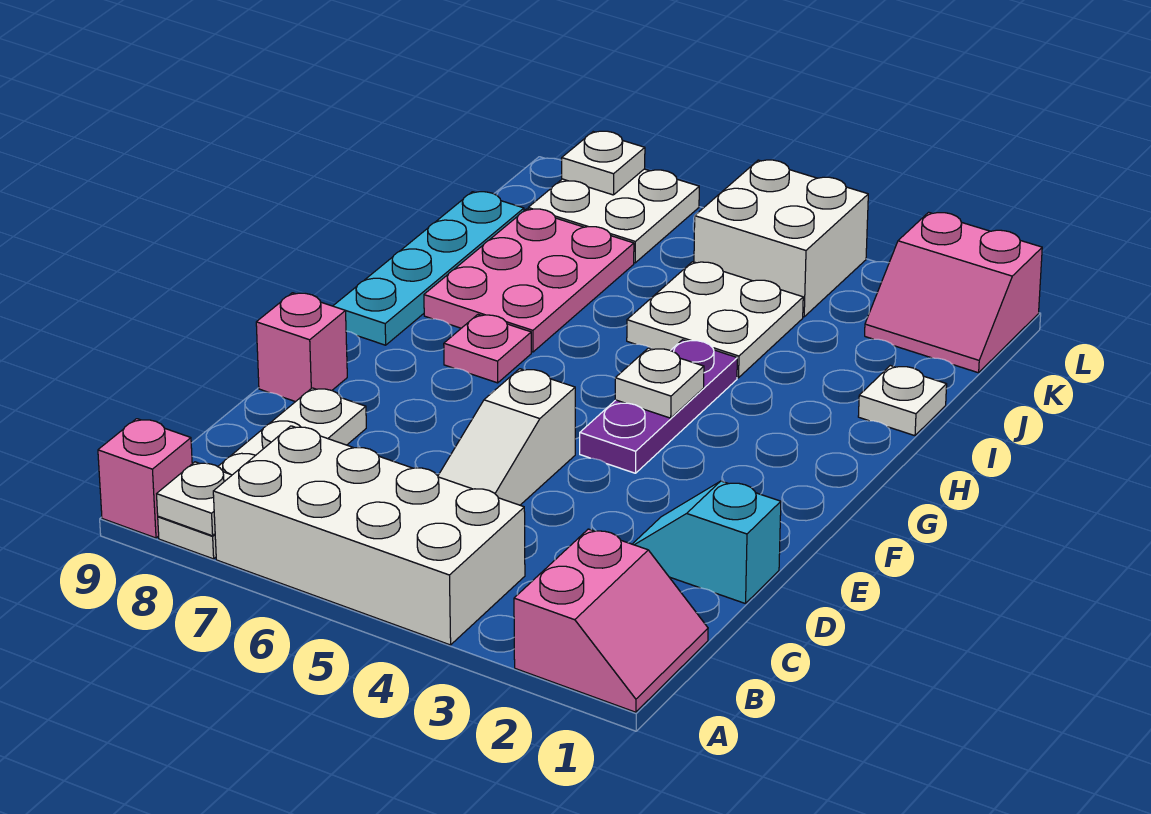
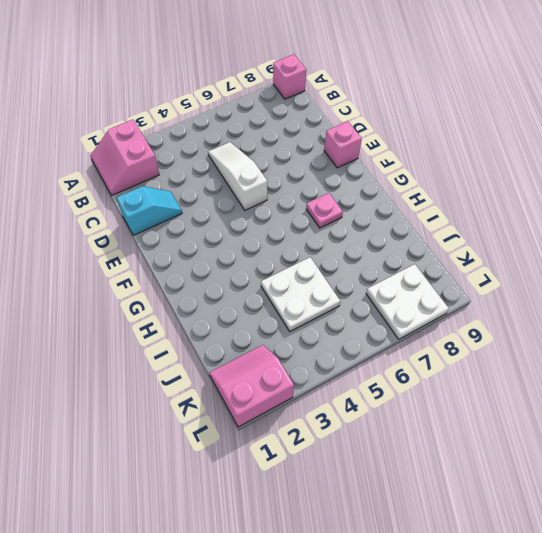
none -> white 2x4 brick [213,426,525,645]
none -> white 1x4 plate [158,388,366,559]
none -> purple 1x3 plate [580,340,737,473]

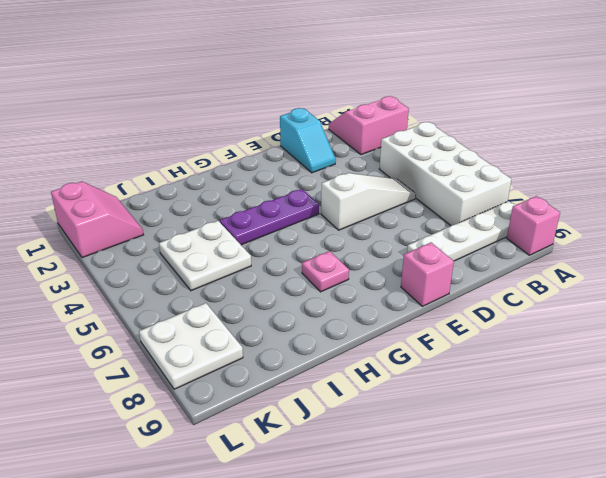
none -> cyan 1x4 plate [333,192,524,345]
none -> pink 2x3 plate [424,209,634,352]
none -> white 1x1 plate [858,366,947,436]

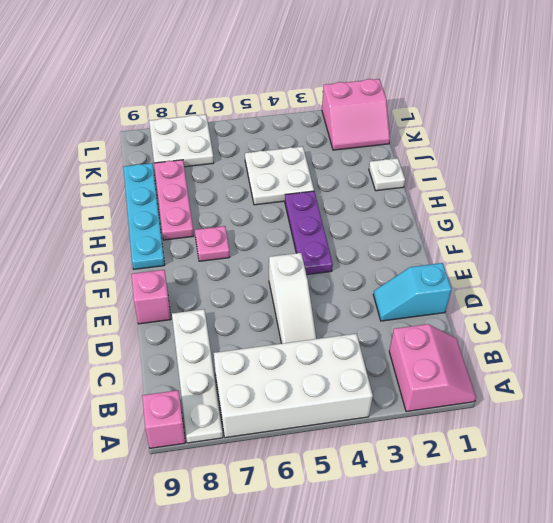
pink 1x3 plate [154,160,194,240] -> pink 2x3 plate [424,209,634,352]
none -> white 2x2 brick [694,160,868,317]
none -> white 1x1 plate [157,462,232,536]
none -> white 1x1 plate [615,348,704,418]

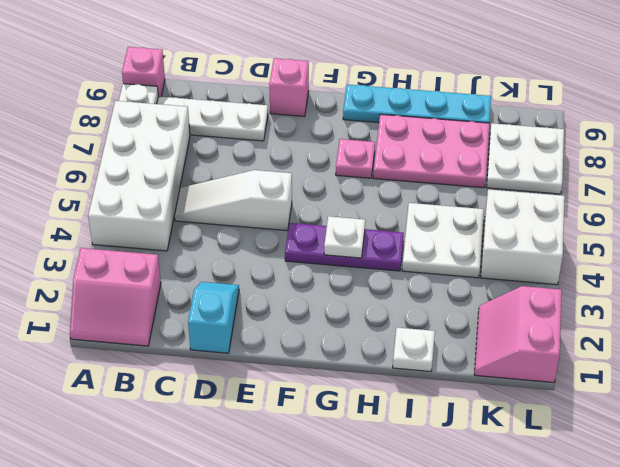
none -> white 1x1 plate [562,131,645,195]

